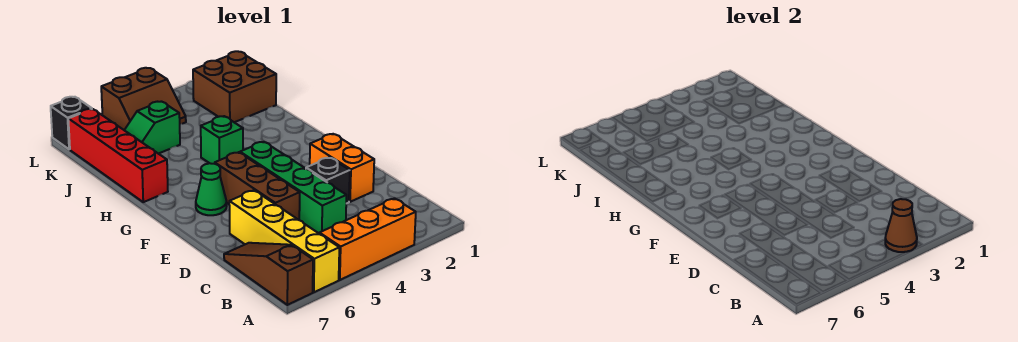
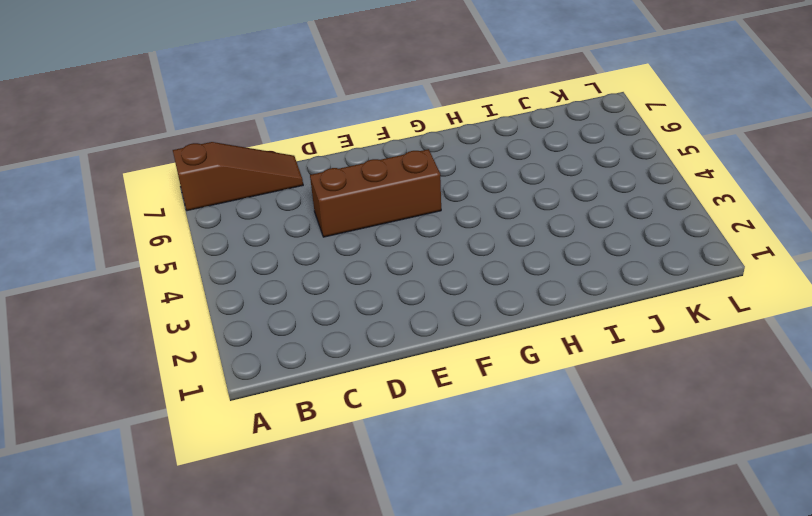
none -> orange 1x3 brick [320,198,416,280]
none -> yellow 1x4 brick [229,190,339,292]
none -> green 1x4 brick [240,142,346,234]

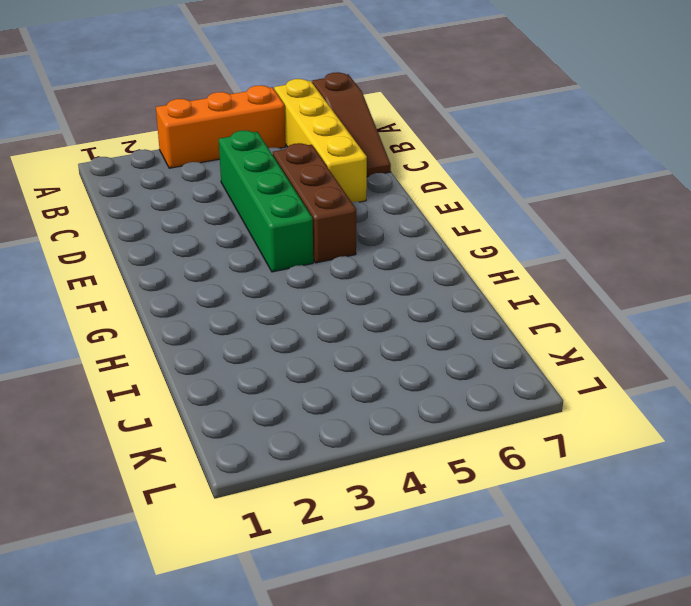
none -> orange 1x2 brick [310,134,374,202]
none -> black 1x1 brick [306,157,350,204]
none -> green 1x1 cone [196,163,227,215]

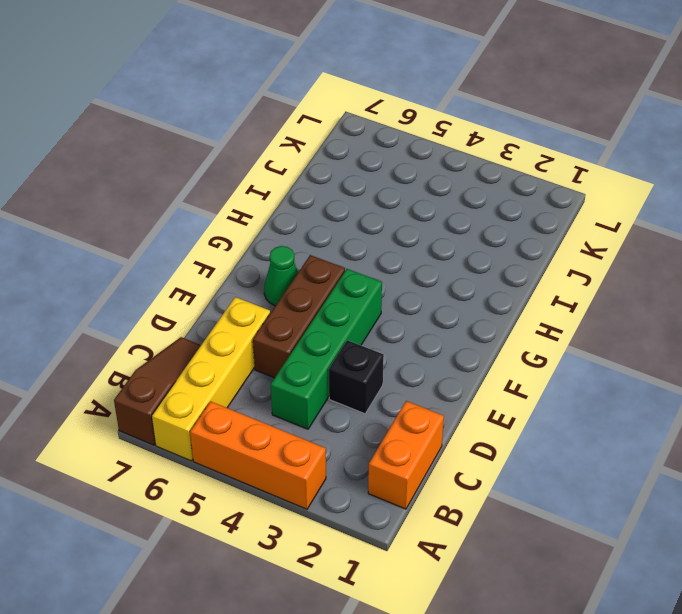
orange 1x2 brick [368,401,444,509] -> orange 1x2 brick moved to [310,134,374,202]
none -> green 1x1 brick [201,116,243,164]
none -> red 1x4 brick [68,109,168,202]
none -> brown 2x2 brick [193,51,276,122]

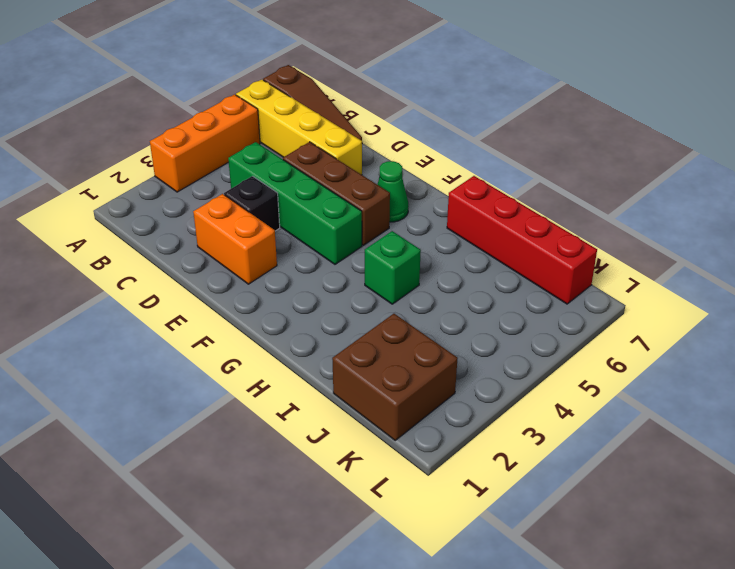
none -> green 1x2 slope [124,102,180,154]
none -> brown 2x2 slope [101,68,186,130]
none -> black 1x1 brick [51,97,92,149]

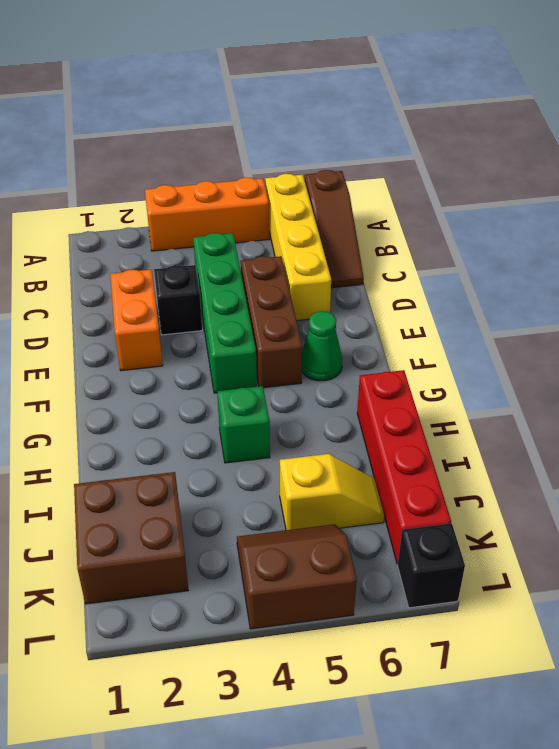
yellow 1x2 slope [280,454,384,530] -> green 1x2 slope [124,102,180,154]
none -> brown 1x1 cone [885,199,917,252]

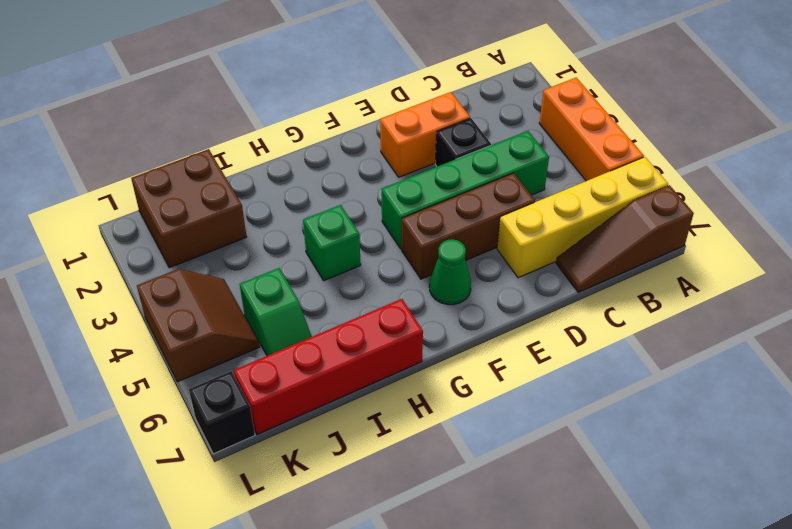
none -> brown 1x1 cone [885,199,917,252]

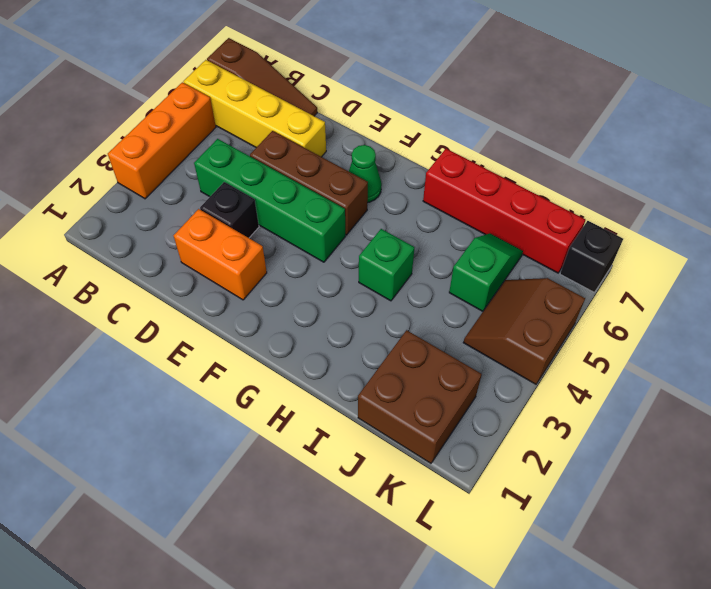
none -> brown 1x1 cone [885,199,917,252]

